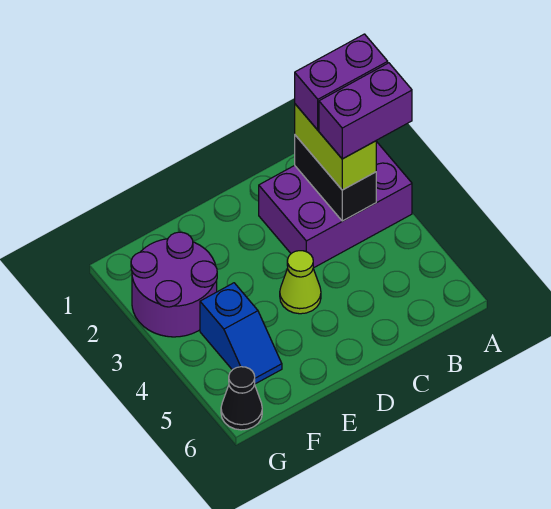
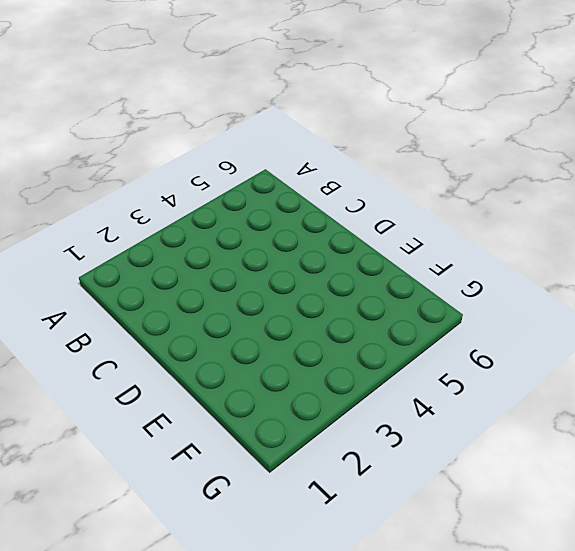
none -> purple 2x3 brick [259,141,412,268]
none -> lime 1x1 cone [280,251,321,314]

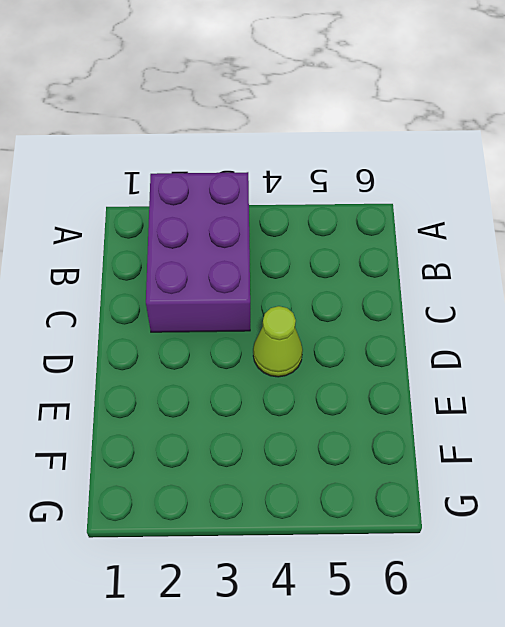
none -> purple 2x2 round brick [131,232,217,337]
none -> blue 1x2 slope [200,283,282,384]

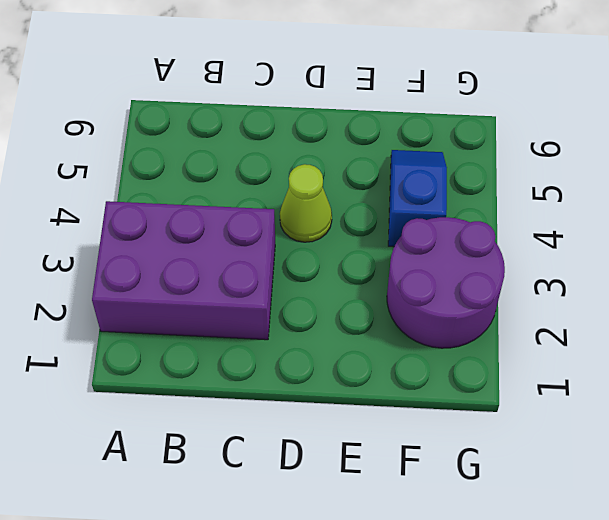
none -> black 1x1 cone [221,367,262,430]
none -> black 1x2 brick [295,135,376,221]

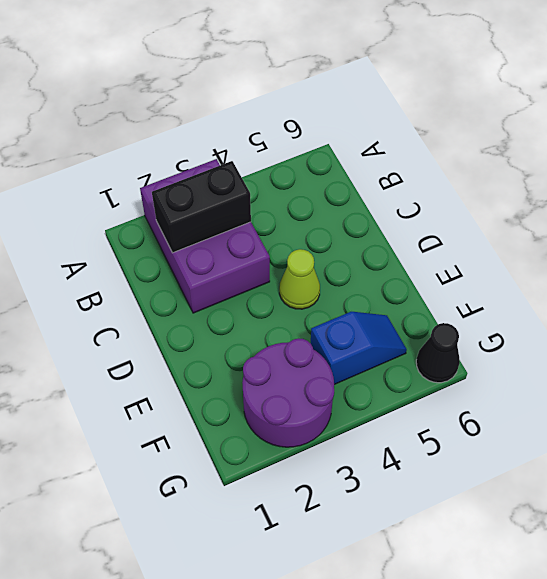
none -> lime 1x2 brick [295,104,376,190]
none -> purple 1x2 brick [295,34,388,130]

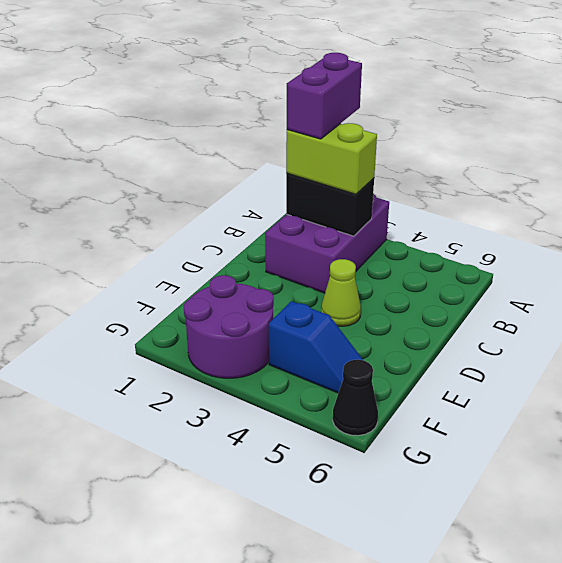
none -> purple 1x2 brick [319,63,412,159]

